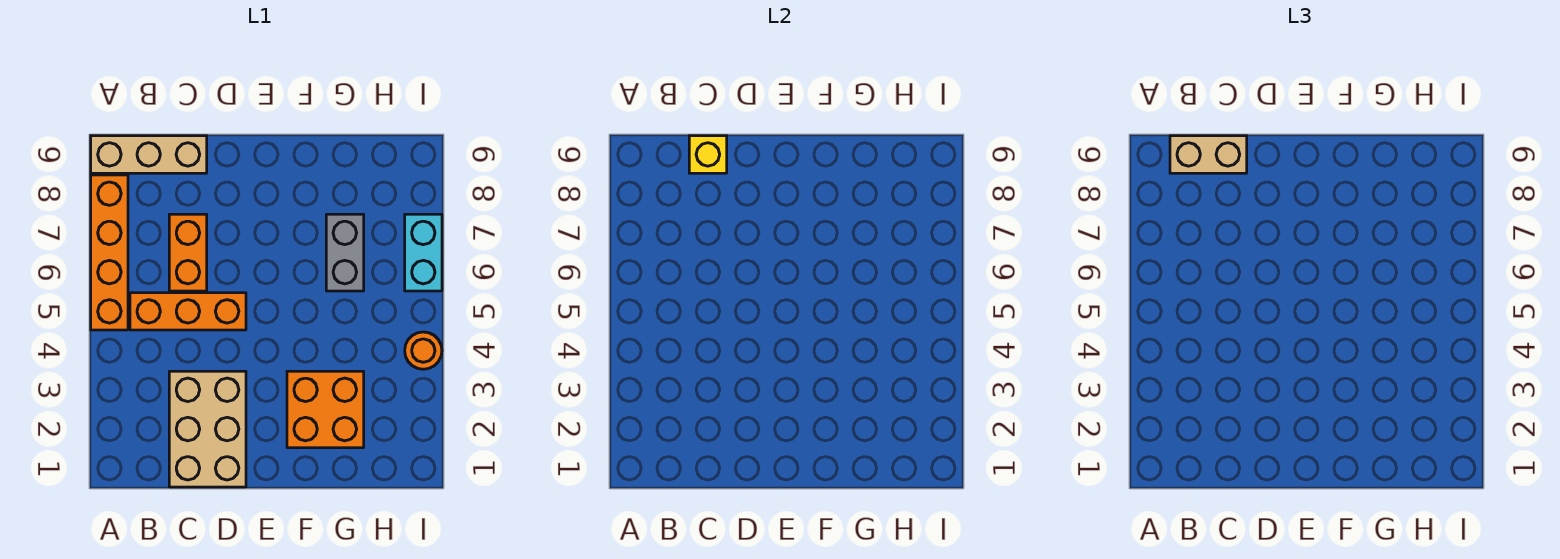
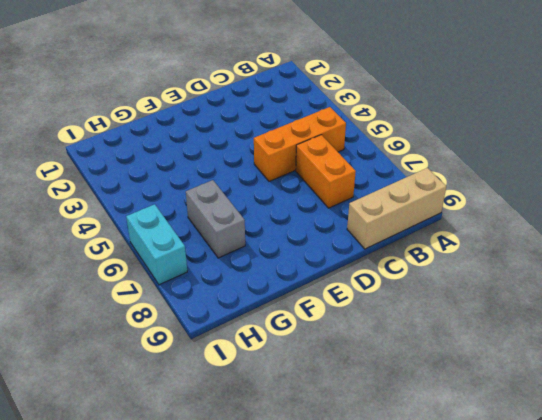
none -> orange 1x4 brick [91,175,128,330]
none -> tan 2x3 brick [169,371,246,487]

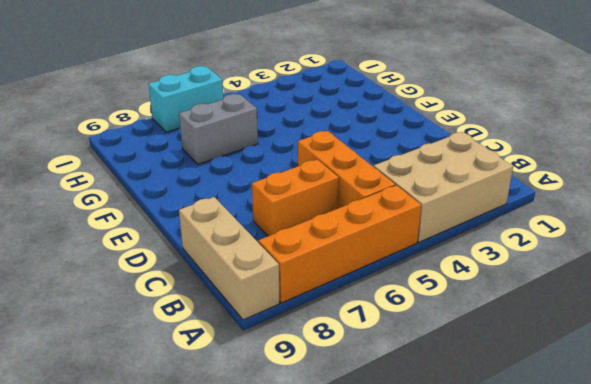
tan 2x3 brick [374,132,513,242] -> tan 2x3 brick moved to [169,371,246,487]
none -> orange 2x2 brick [287,371,364,448]
none -> orange 1x1 round brick [405,332,442,369]

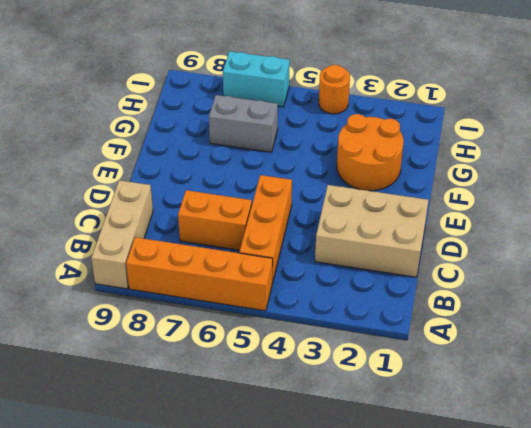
orange 2x2 round brick [337,114,404,191] -> orange 2x2 brick [287,371,364,448]
none -> yellow 1x1 brick [689,136,727,173]
none -> tan 1x2 brick [1170,136,1247,173]

